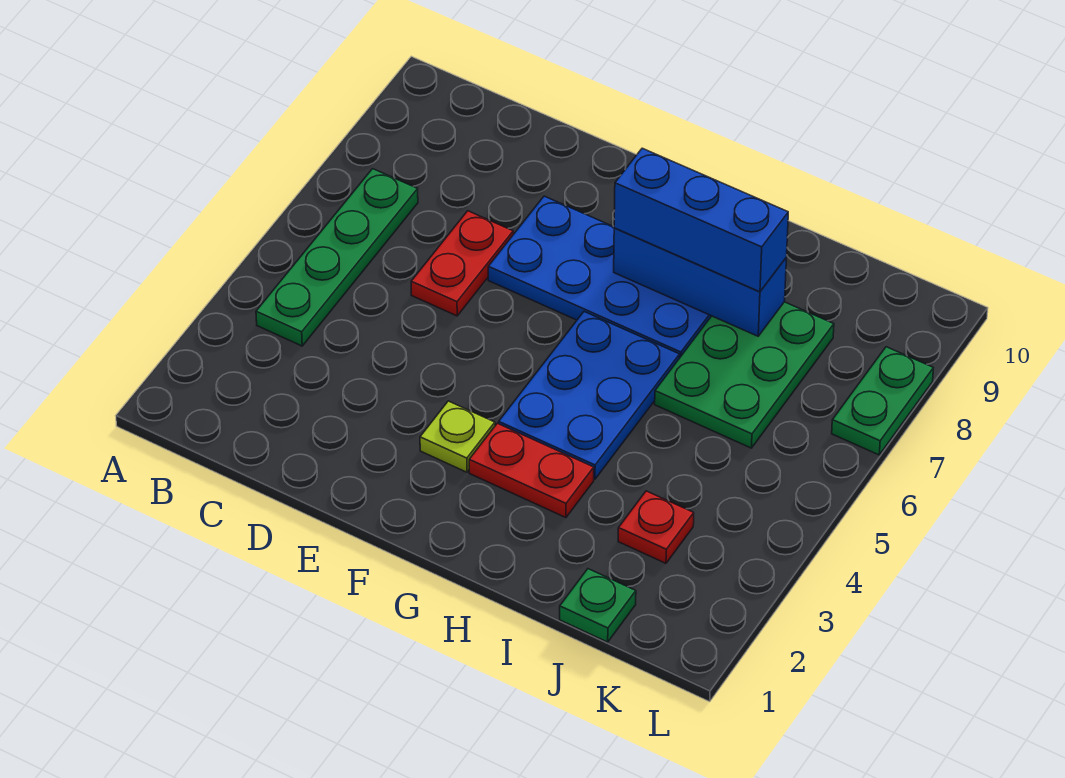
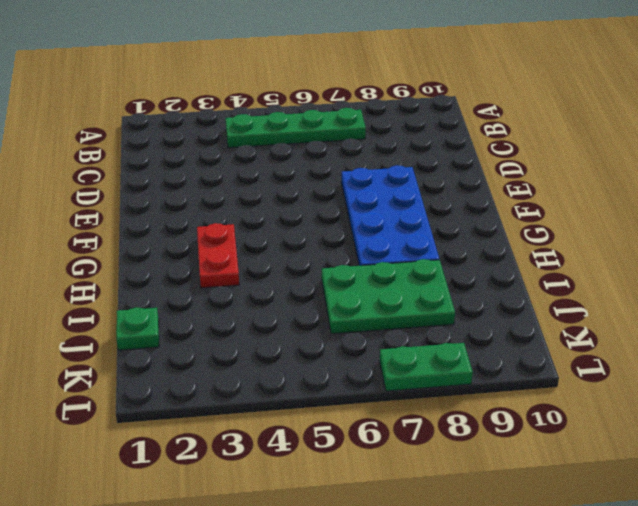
none -> red 1x2 plate [411,211,513,316]
none -> lime 1x1 plate [420,401,495,472]
none -> blue 2x3 plate [499,312,680,479]

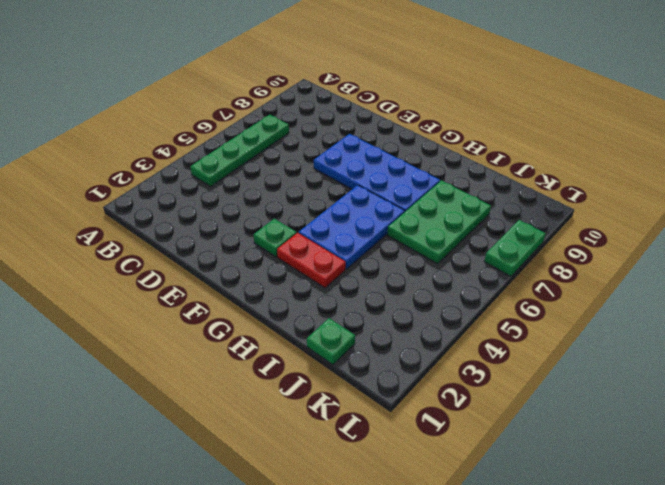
green 1x1 plate [254,219,297,257] -> lime 1x1 plate [420,401,495,472]
none -> red 1x2 plate [411,211,513,316]
none -> red 1x1 plate [618,491,694,563]
none -> blue 1x3 brick [614,228,786,336]

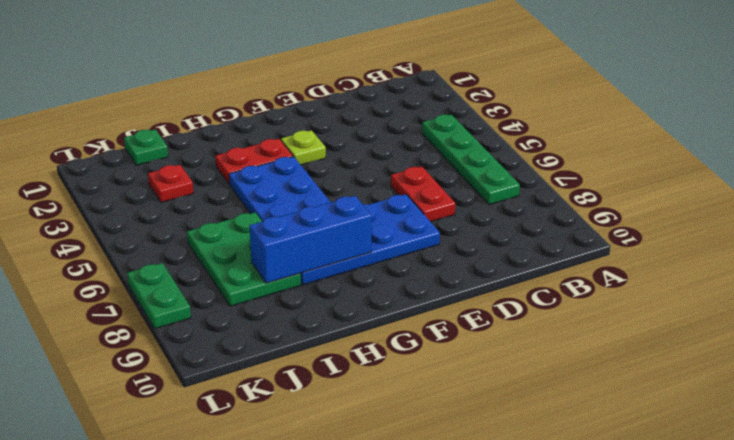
none -> blue 1x3 brick [614,148,788,292]

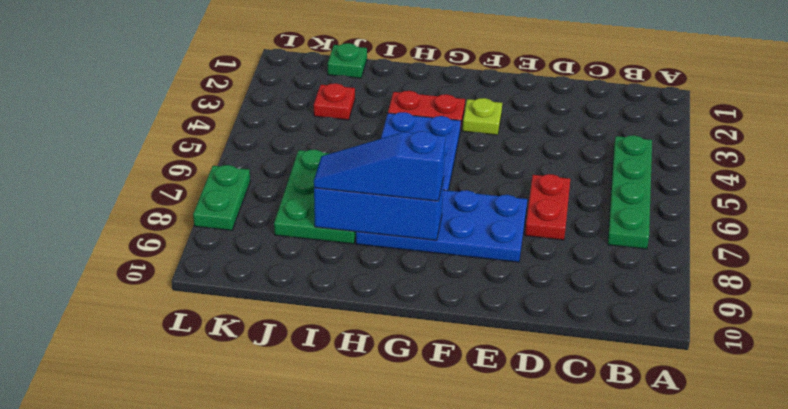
blue 1x3 slope [314,131,445,201] -> blue 1x3 brick [614,148,788,292]

